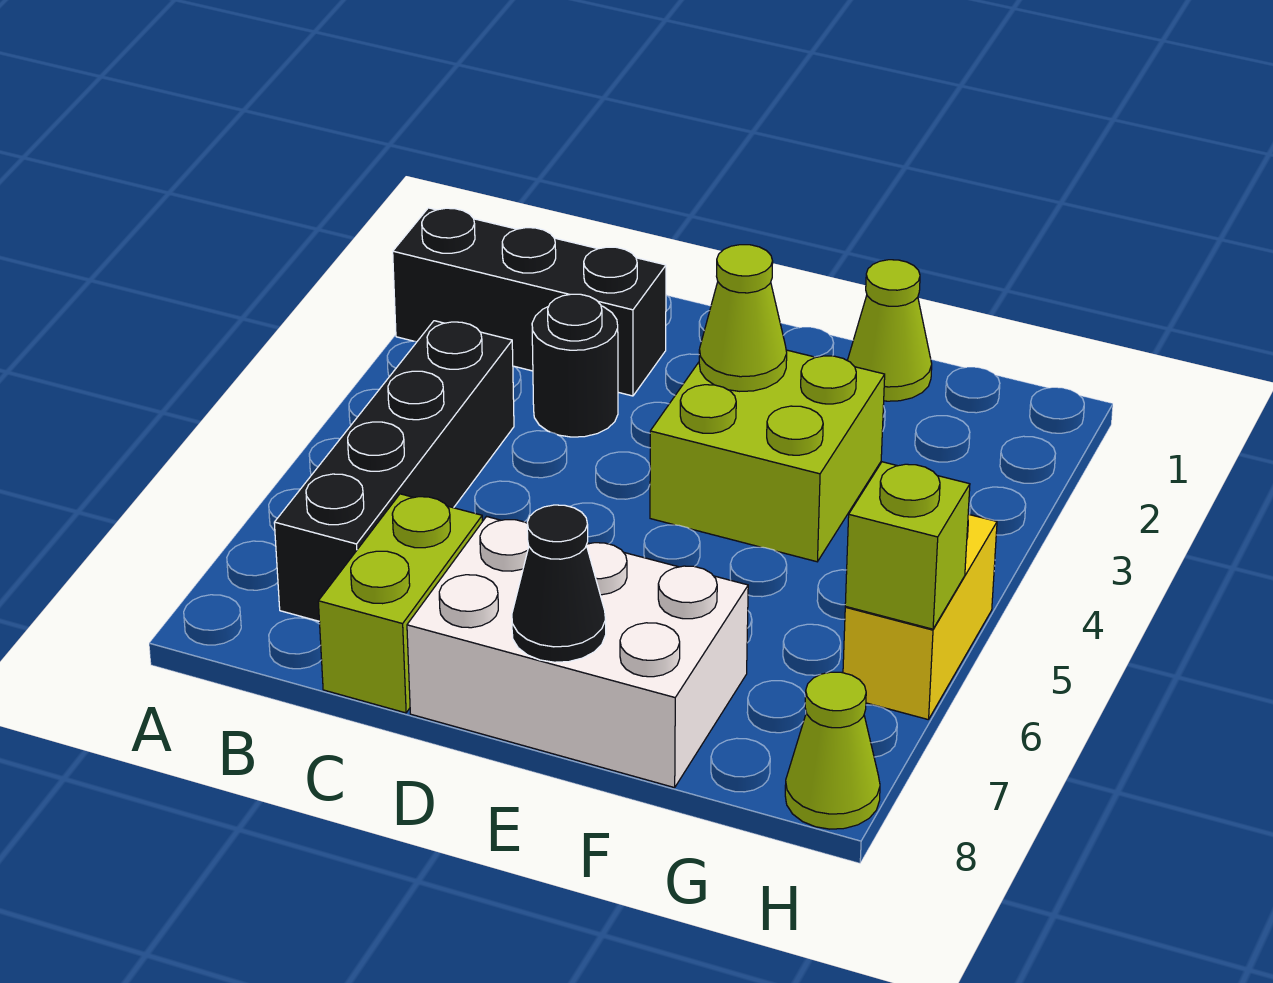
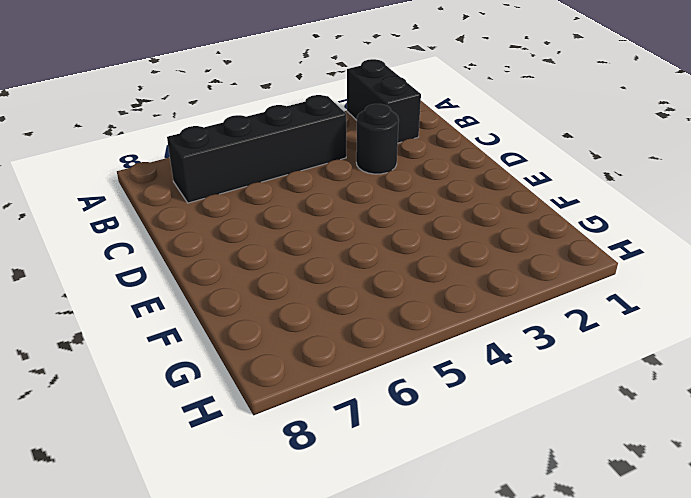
black 1x2 brick [347,59,421,143] -> black 1x3 brick [393,208,666,396]
none -> lime 1x2 brick [318,494,482,713]
none -> white 2x3 brick [407,517,748,788]
none -> lime 2x2 brick [650,350,885,562]

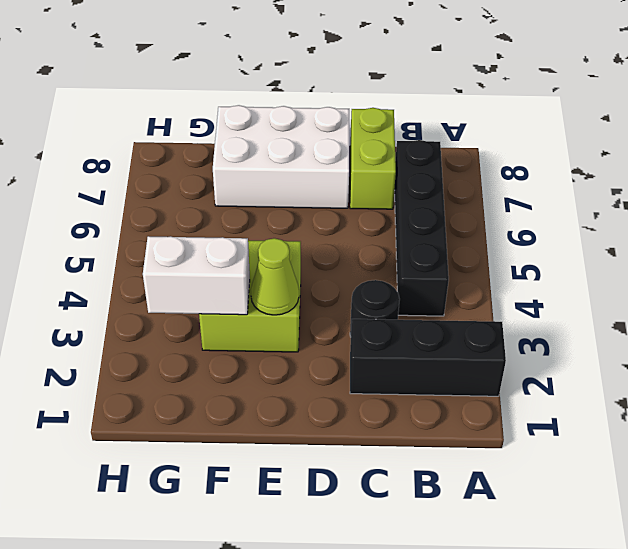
white 1x2 brick [143,236,250,315] -> none
none -> lime 1x1 cone [848,260,932,401]
none -> yellow 1x2 brick [843,514,997,720]
none -> lime 1x1 cone [785,672,880,829]

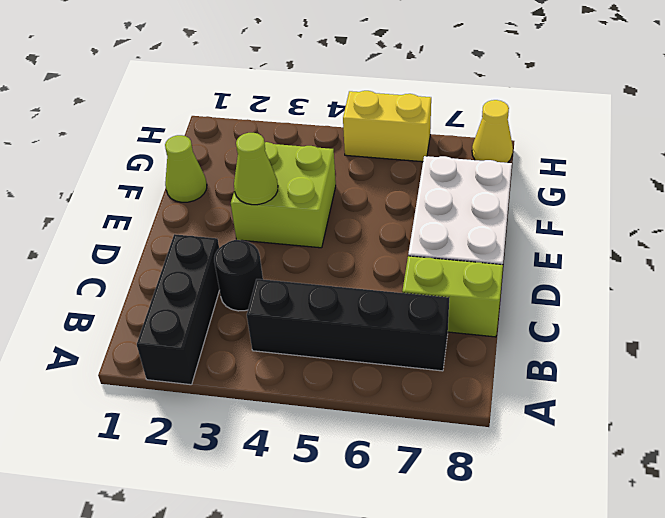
yellow 1x1 cone [472,100,513,163] -> lime 1x1 cone [785,672,880,829]
none -> black 1x1 cone [512,505,606,662]
none -> lime 1x1 brick [845,462,970,629]

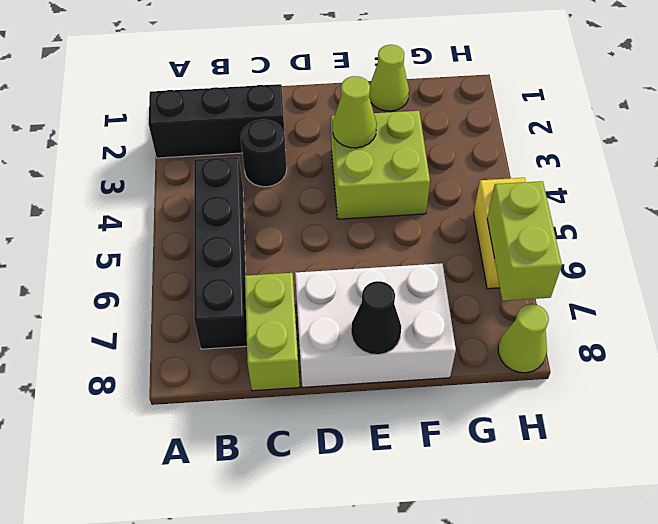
lime 1x2 brick [487,181,562,301] -> lime 1x1 brick [845,462,970,629]

